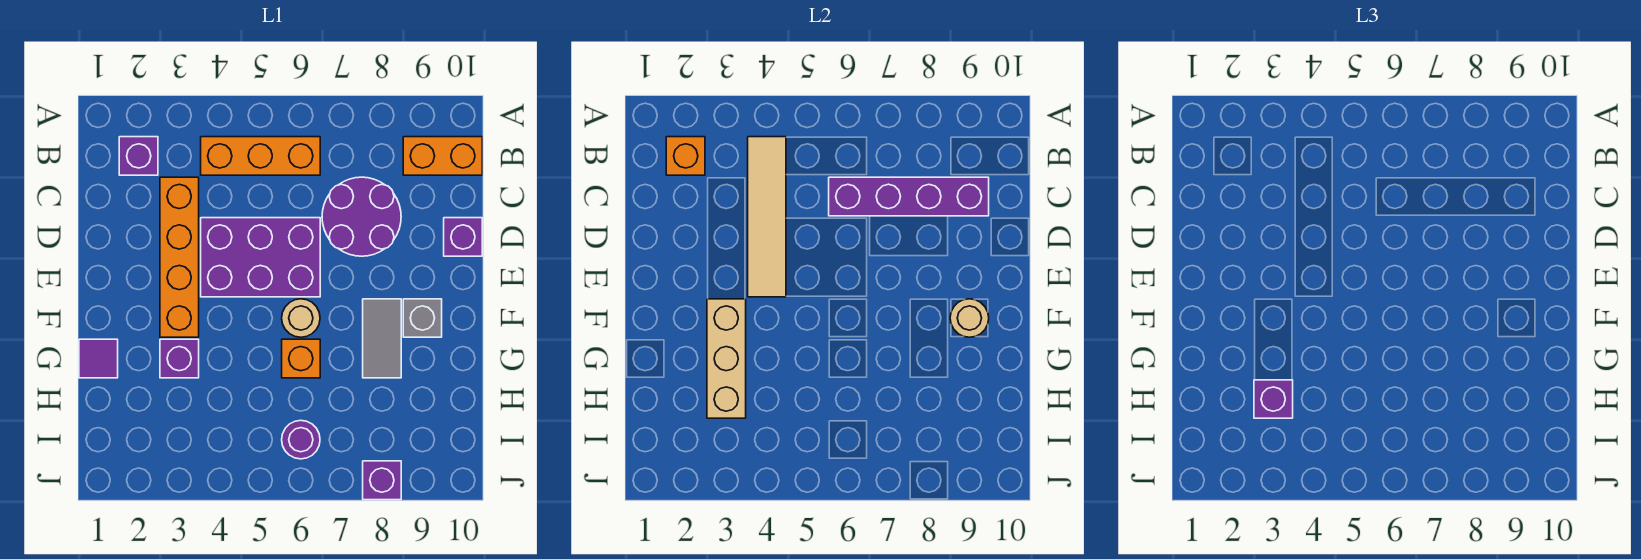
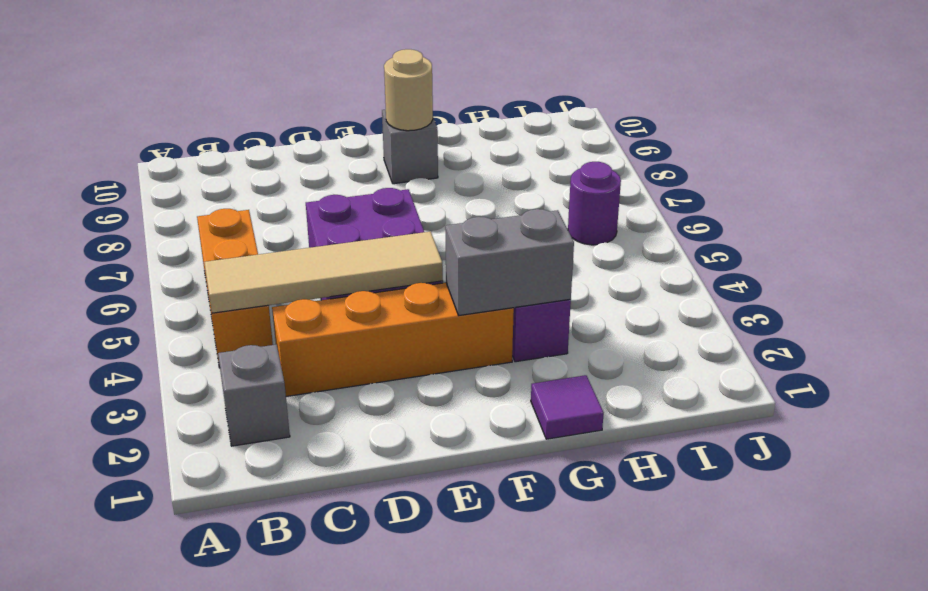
grey 1x1 brick [218,345,290,446] -> purple 1x1 brick [119,137,158,175]
grey 1x2 brick [445,209,574,315] -> tan 1x3 brick [707,299,746,418]
none -> orange 1x2 brick [403,137,482,175]
none -> purple 2x2 round brick [322,177,401,256]
none -> purple 1x1 brick [444,218,482,256]

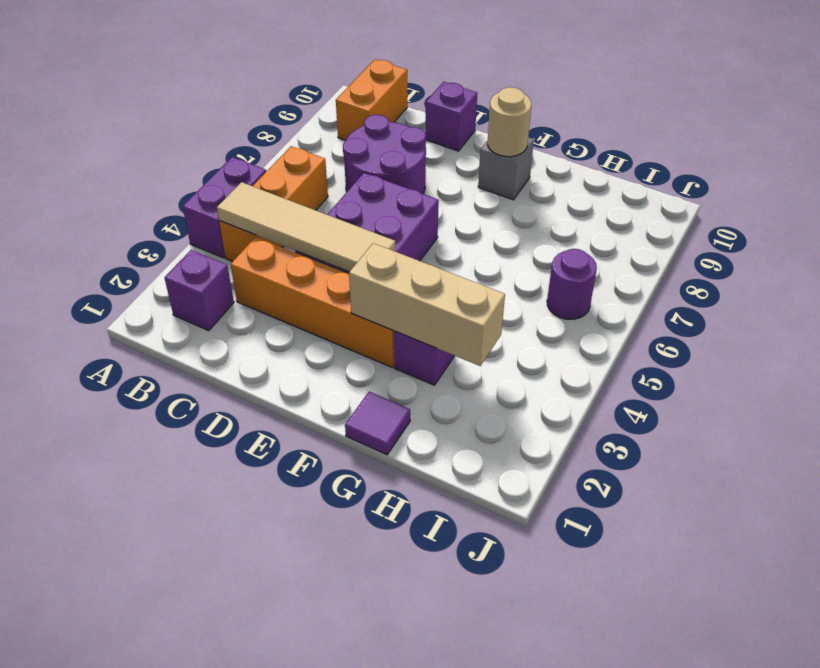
purple 1x2 brick [183,157,266,258] -> none
none -> tan 1x1 round brick [282,299,320,337]
none -> grey 1x2 tile [363,299,401,378]
none -> orange 1x1 brick [282,339,320,378]

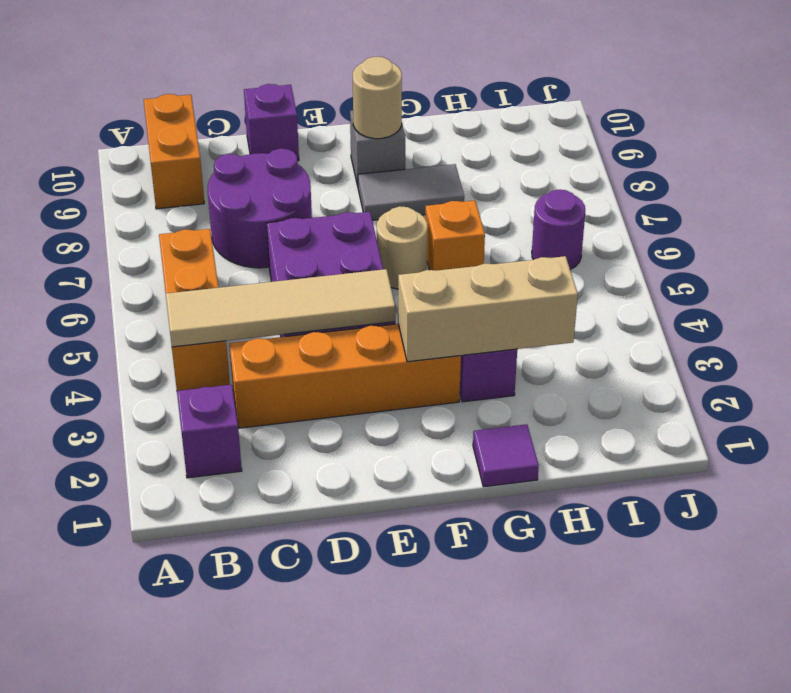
none -> purple 1x1 brick [363,461,401,500]
none -> orange 1x1 brick [666,137,705,175]
none -> purple 1x4 brick [829,177,989,216]

